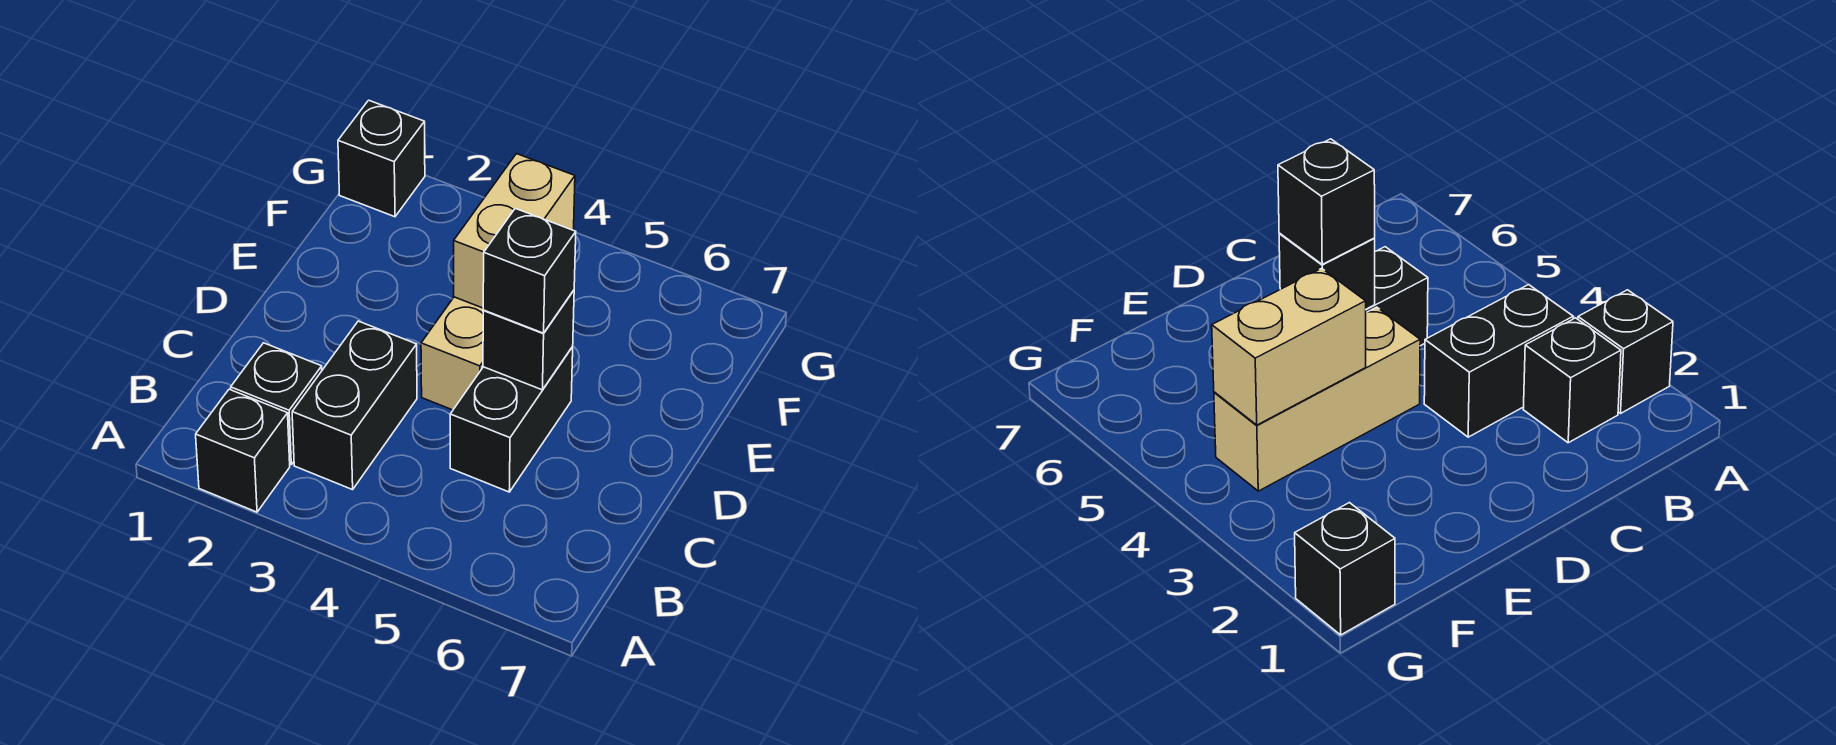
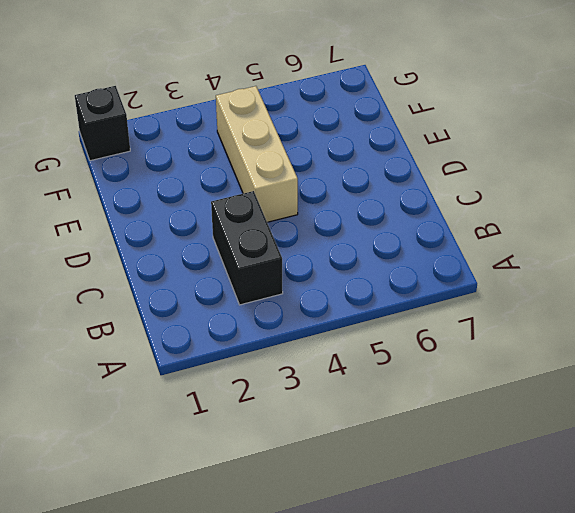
none -> black 1x1 brick [196,389,290,512]
none -> black 1x1 brick [231,343,322,465]

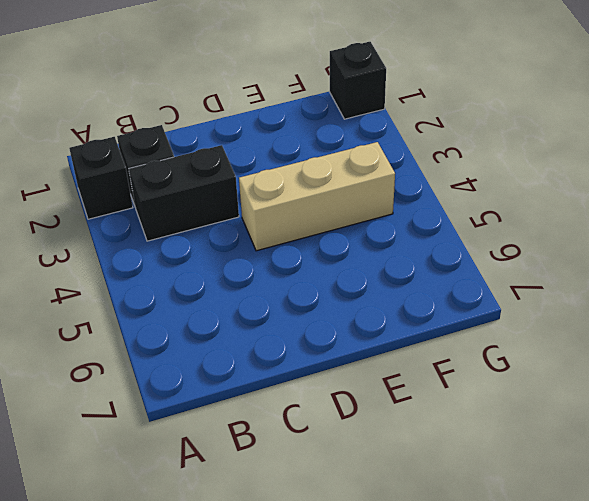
none -> black 1x2 brick [450,347,573,492]
none -> black 1x1 brick [483,290,574,390]

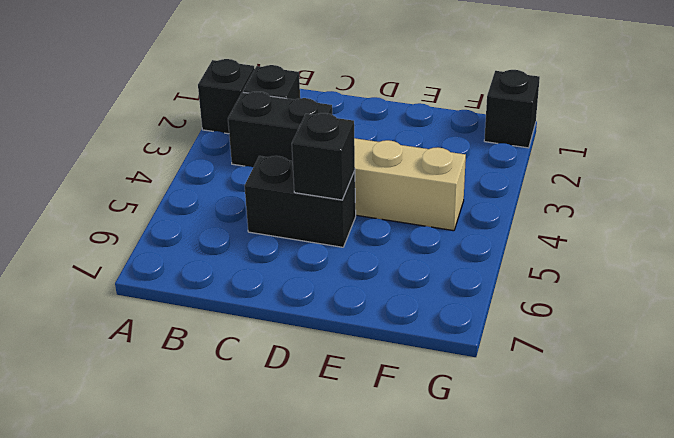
none -> tan 1x2 brick [454,154,575,308]
none -> black 1x1 brick [483,208,576,333]

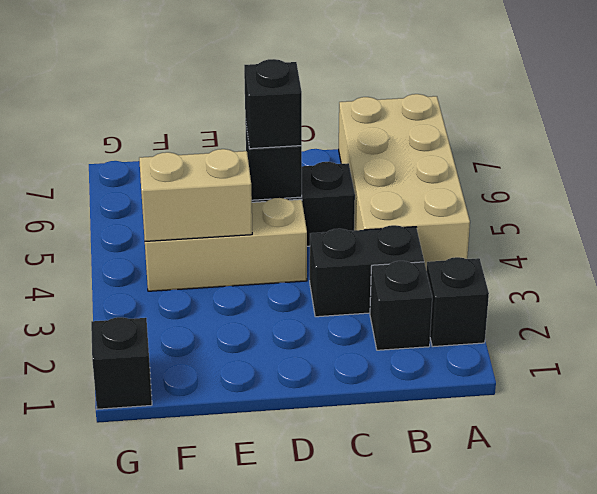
tan 2x4 brick [339,94,470,271] -> none

